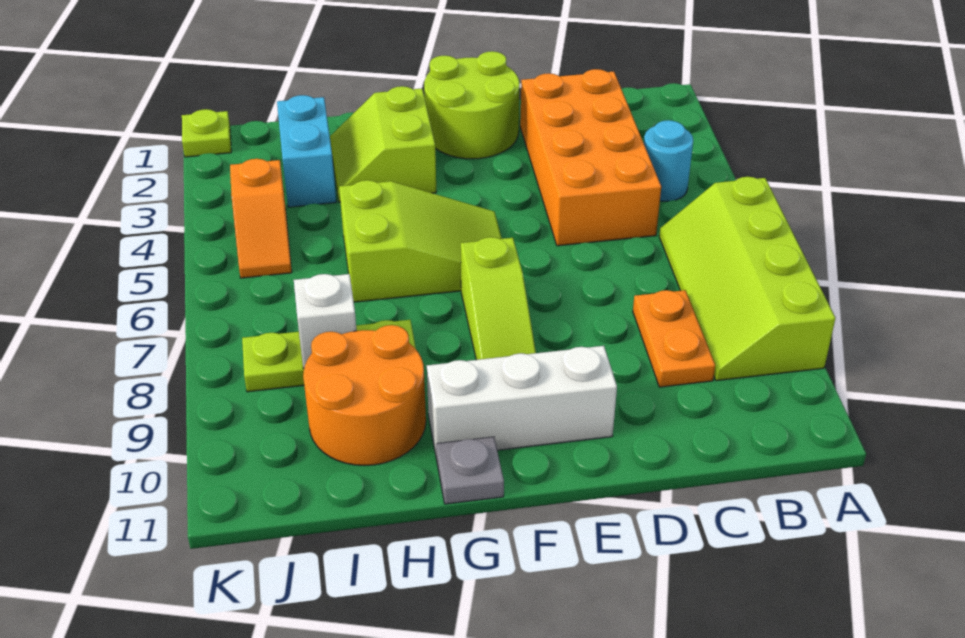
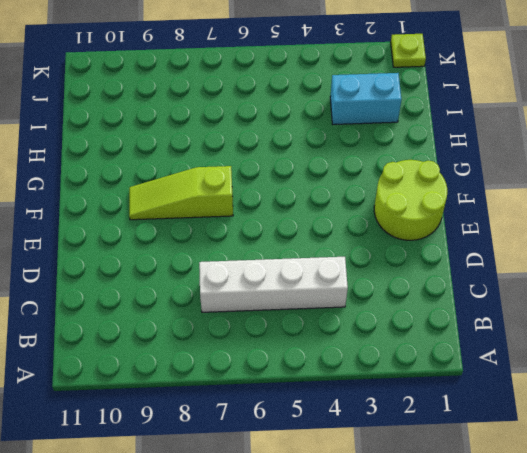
white 1x4 brick [199,257,348,312] -> orange 2x4 brick [520,69,661,246]
none -> lime 2x4 slope [659,177,836,381]
none -> cyan 1x1 round brick [644,120,693,201]
none -> orange 1x2 plate [633,290,715,387]

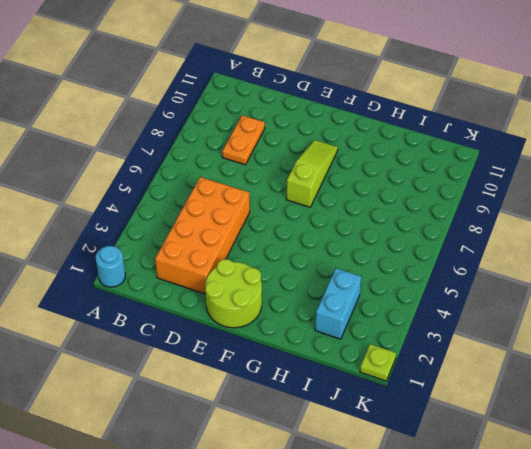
cyan 1x1 round brick [96,246,125,287] -> cyan 1x1 round brick moved to [644,120,693,201]
none -> lime 2x4 slope [659,177,836,381]
none -> white 1x3 brick [427,346,617,454]
none -> lime 2x3 slope [339,180,502,302]

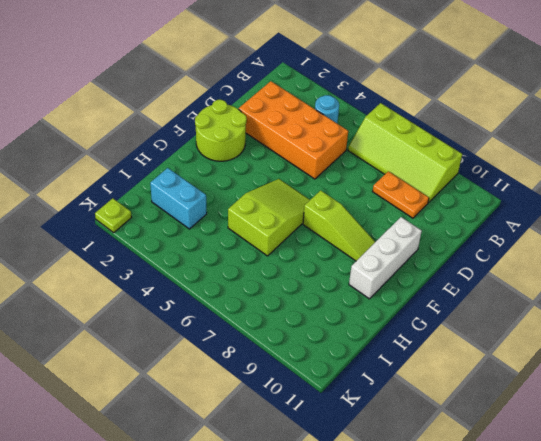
none -> lime 2x2 slope [330,86,436,202]
none -> grey 1x1 plate [436,437,504,504]
none -> lime 1x3 plate [242,320,416,392]

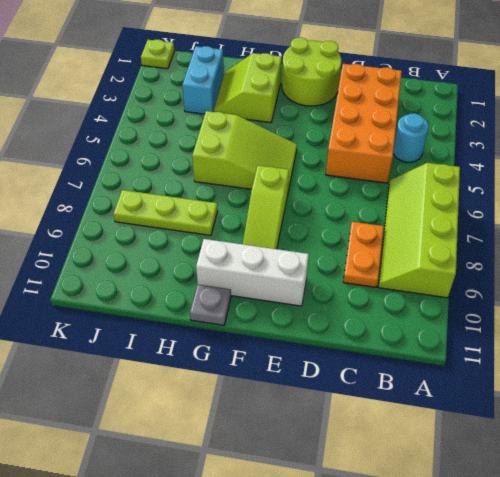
none -> orange 2x2 round brick [303,325,426,466]
none -> orange 1x2 slope [230,159,292,278]
none -> white 1x1 brick [294,274,357,368]

